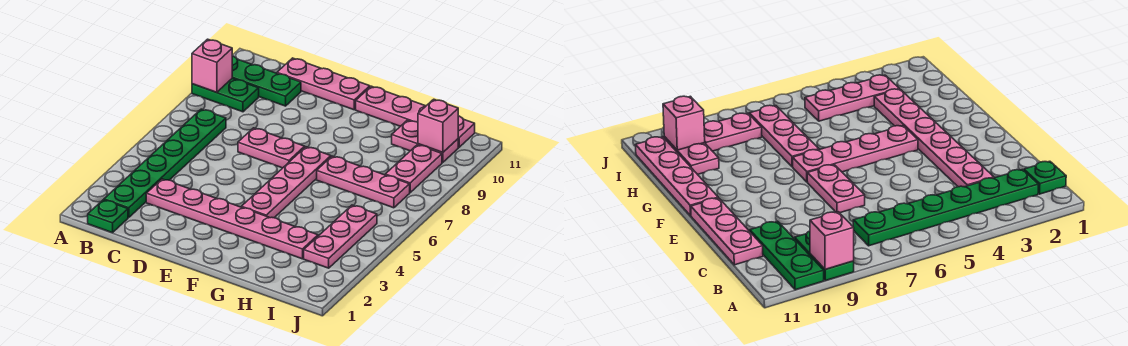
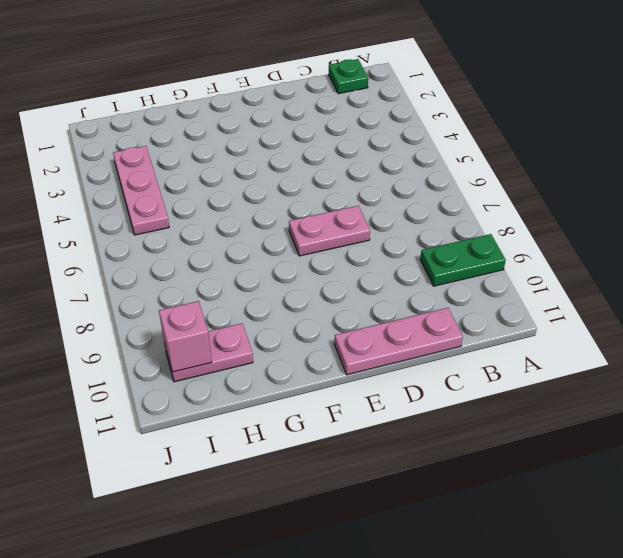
none -> green 1x3 plate [232,56,301,106]
none -> green 1x6 plate [104,109,226,218]
none -> pink 1x6 plate [146,179,318,259]

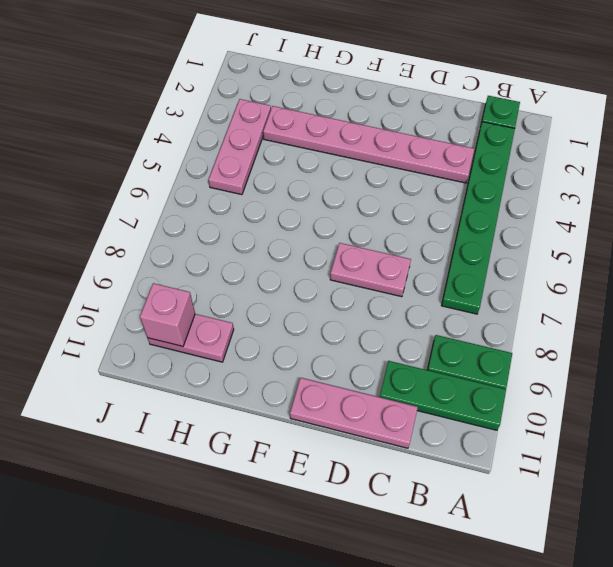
none -> pink 1x4 plate [241,147,331,218]
none -> pink 1x4 plate [356,86,475,147]
none -> pink 1x3 plate [317,156,410,208]

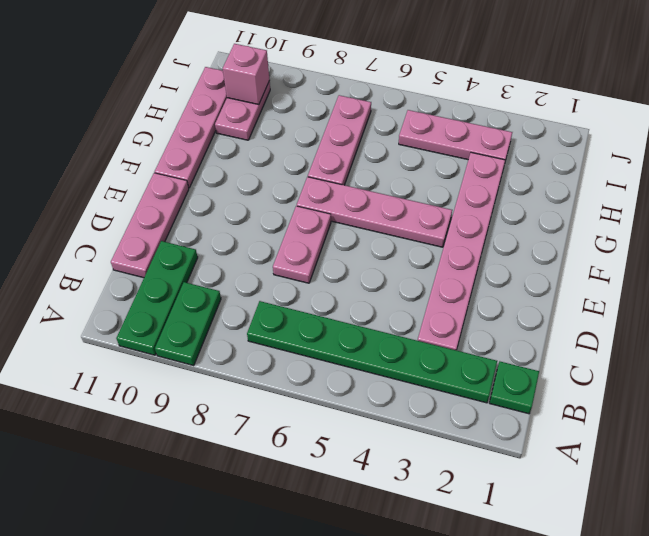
none -> pink 1x2 plate [385,145,442,192]
none -> pink 1x1 brick [192,39,232,92]

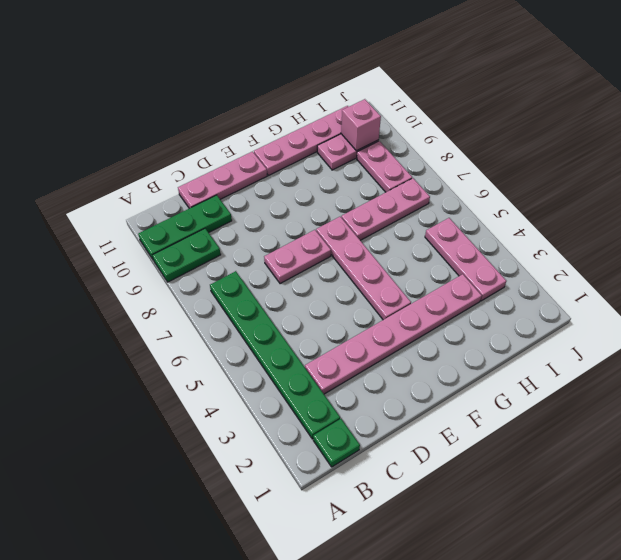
none -> pink 1x1 brick [192,39,232,92]

